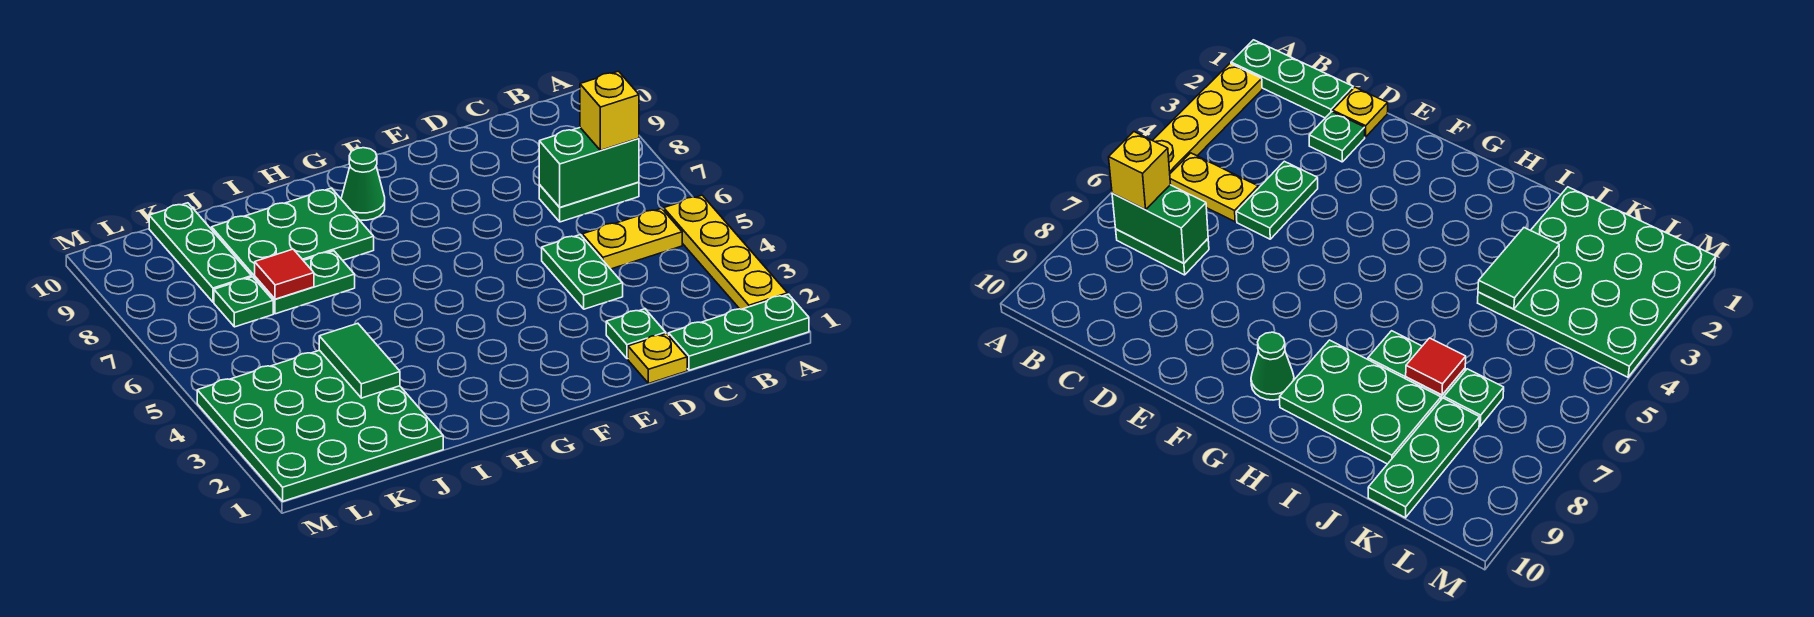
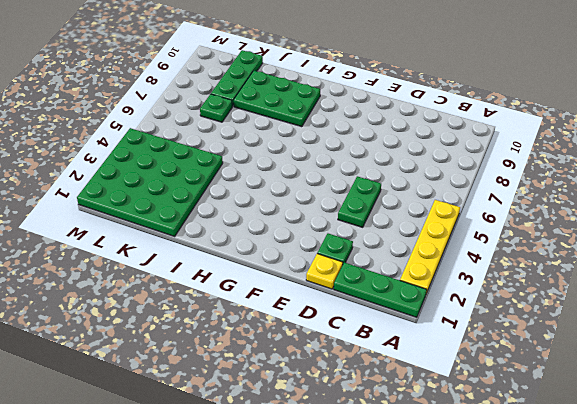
none -> yellow 1x2 plate [582,208,682,269]
none -> green 1x2 plate [539,182,639,222]
none -> green 1x1 cone [341,148,385,220]

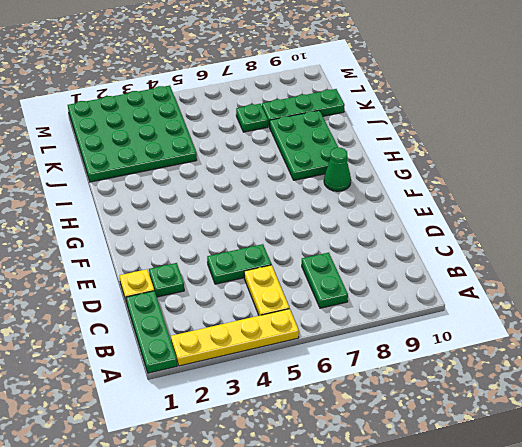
none -> green 1x2 plate [255,251,355,314]
none -> green 1x2 brick [539,128,639,207]
none -> green 1x2 tile [319,323,400,398]

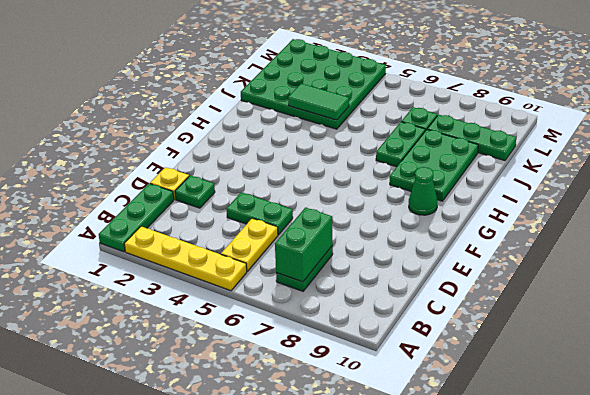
none -> red 1x1 tile [255,249,314,299]
none -> yellow 1x1 brick [580,71,639,150]

